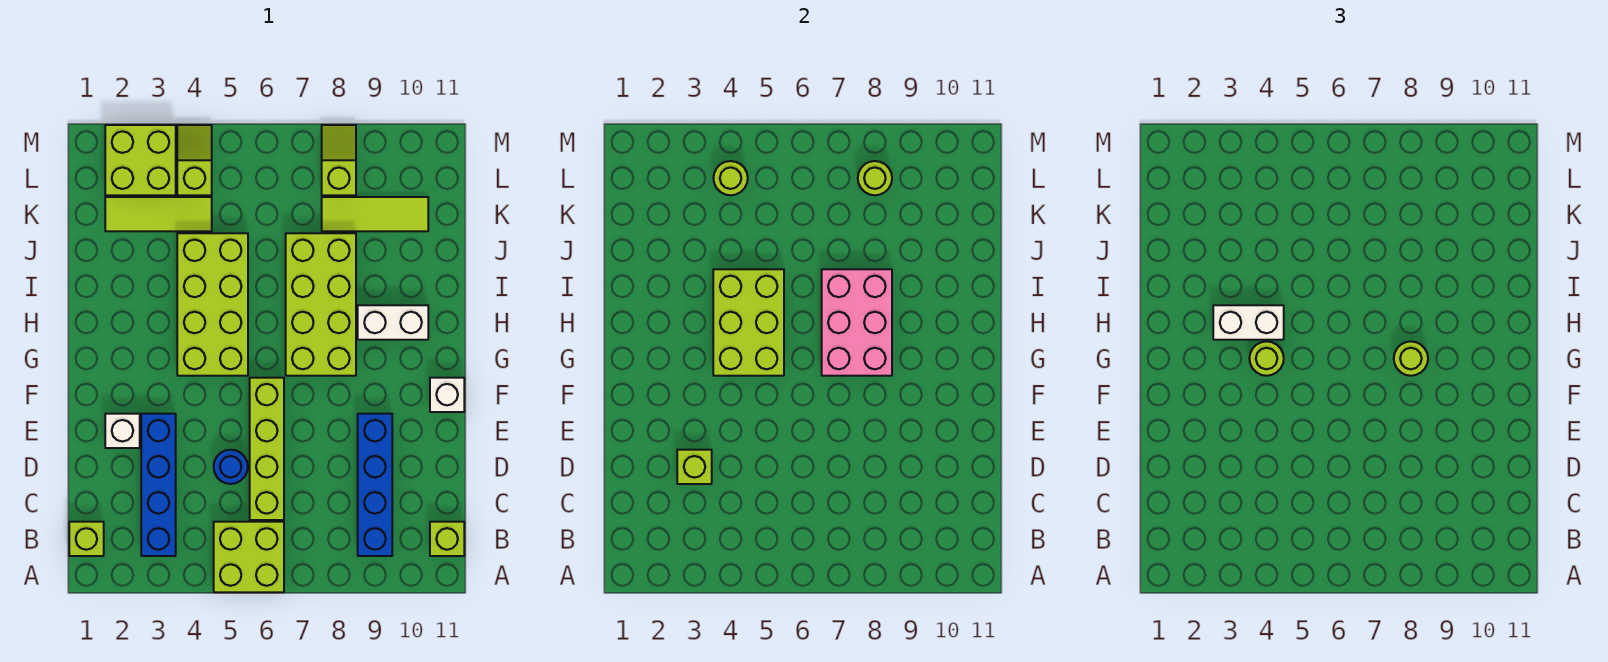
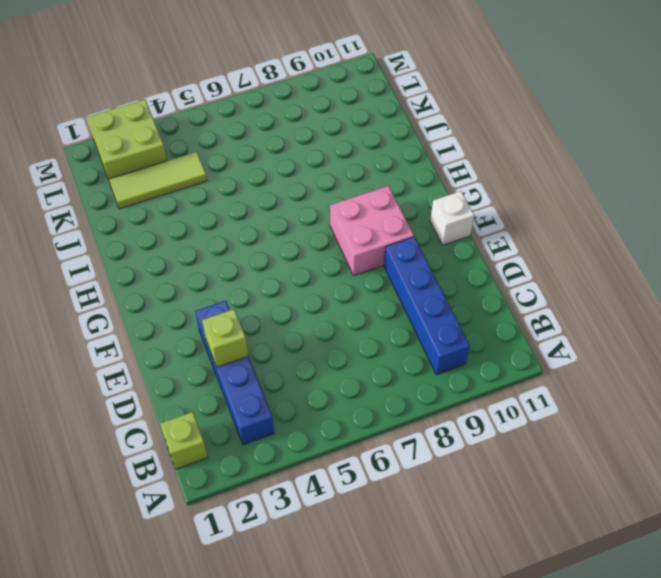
pink 2x2 brick [330,186,414,276] -> lime 2x4 brick [286,233,356,376]
none -> lime 2x2 brick [214,522,284,592]
none -> lime 1x1 brick [430,522,464,556]
none -> lime 1x4 brick [250,378,284,520]

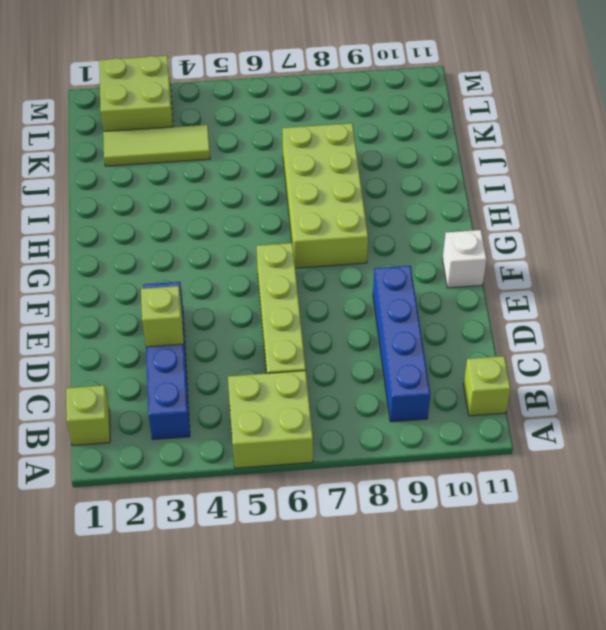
none -> blue 1x1 round brick [214,450,248,484]
none -> white 1x1 brick [105,414,140,448]
none -> lime 2x4 brick [177,233,248,376]

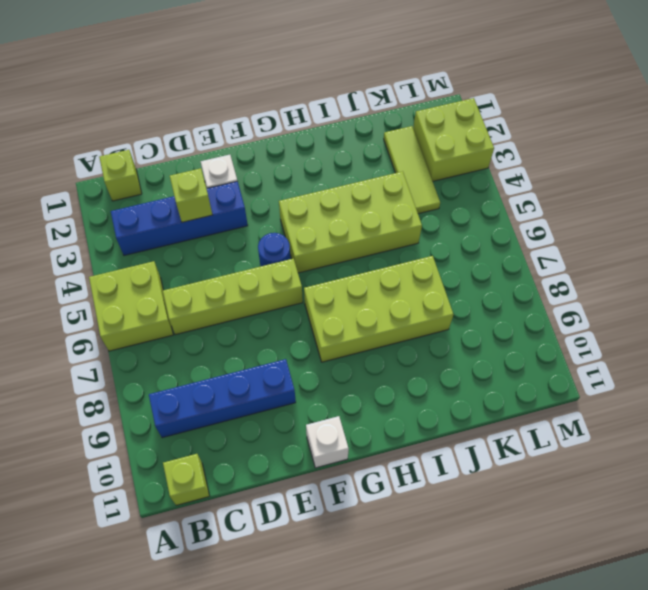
blue 1x1 round brick [258,233,291,266] -> blue 1x1 round brick moved to [214,450,248,484]
none -> white 1x2 brick [358,305,428,340]
none -> lime 1x3 tile [322,197,428,231]
none -> lime 1x2 slope [177,125,212,195]

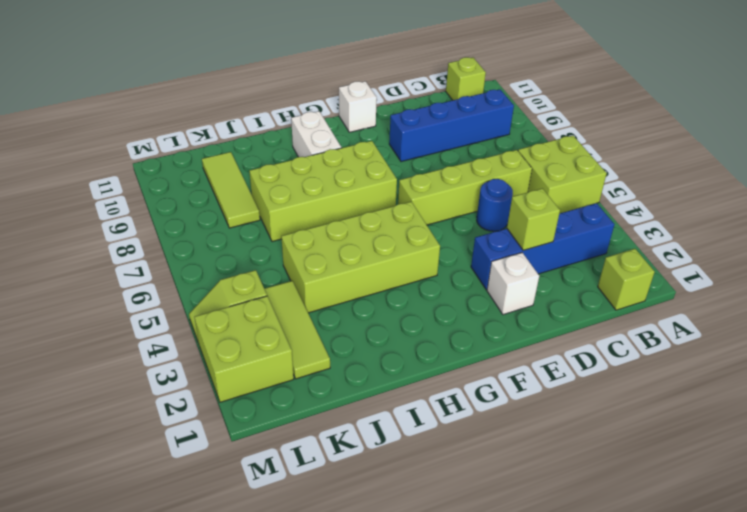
none -> lime 1x2 slope [322,125,356,195]
none -> lime 2x3 brick [713,269,784,376]
none -> pink 2x3 brick [822,269,892,376]

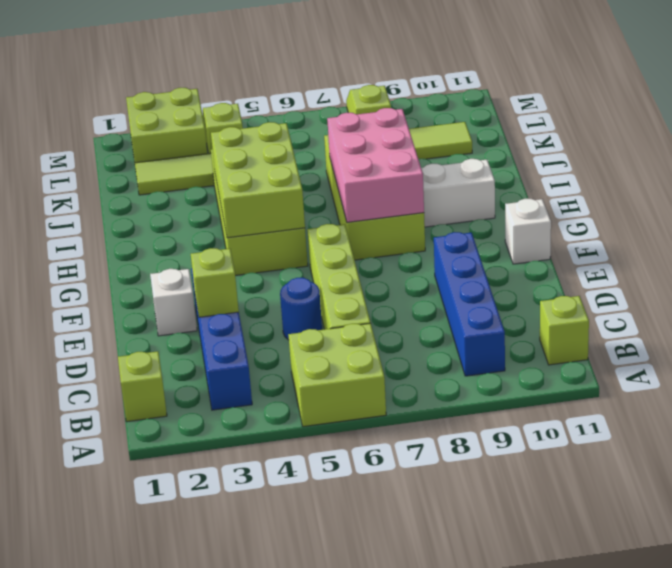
none -> lime 1x1 round brick [713,161,748,195]
none -> lime 1x1 round brick [858,161,892,195]
none -> lime 1x1 round brick [1249,341,1284,376]

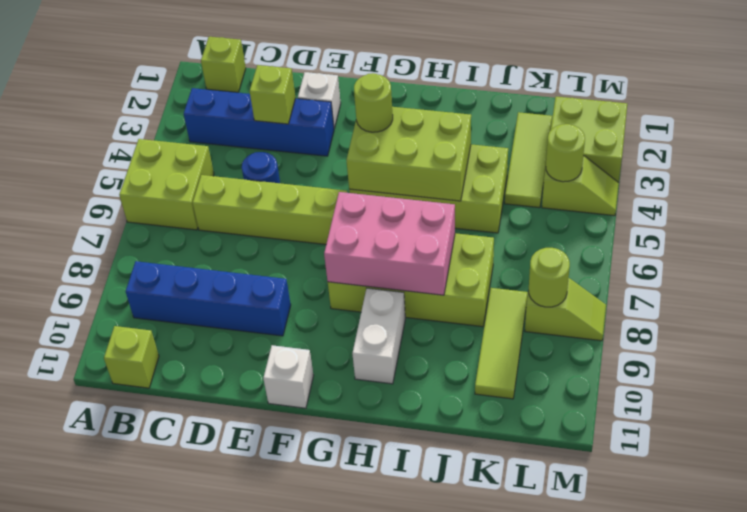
none -> lime 1x1 round brick [1394,341,1428,376]
none -> white 1x2 brick [1213,305,1284,340]

